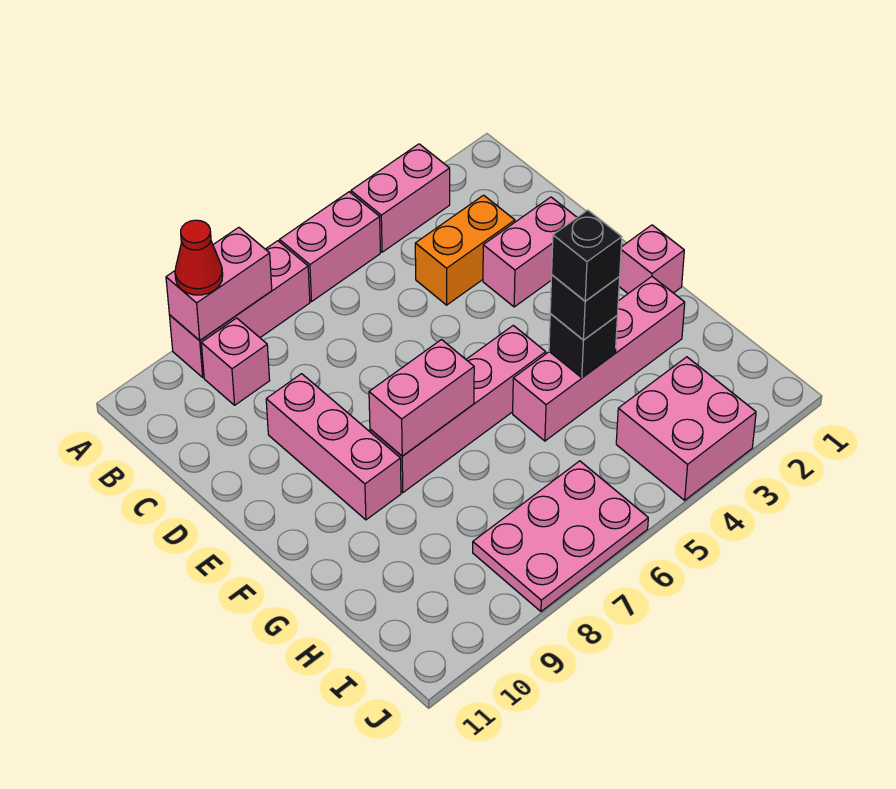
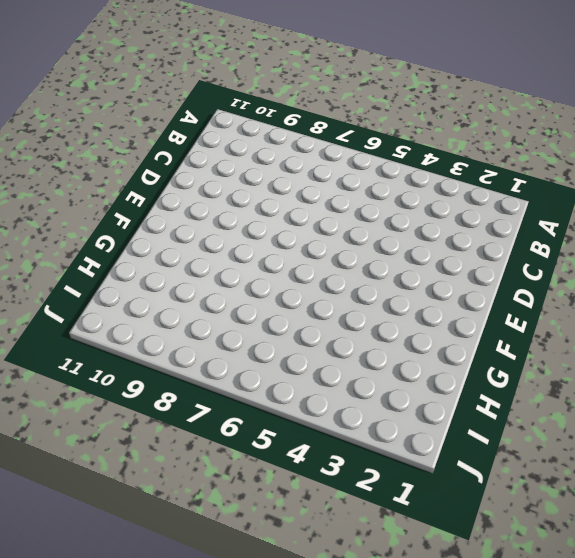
none -> pink 1x2 brick [351,144,450,252]
none -> pink 1x2 brick [280,192,380,301]
none -> pink 1x3 brick [169,241,310,377]

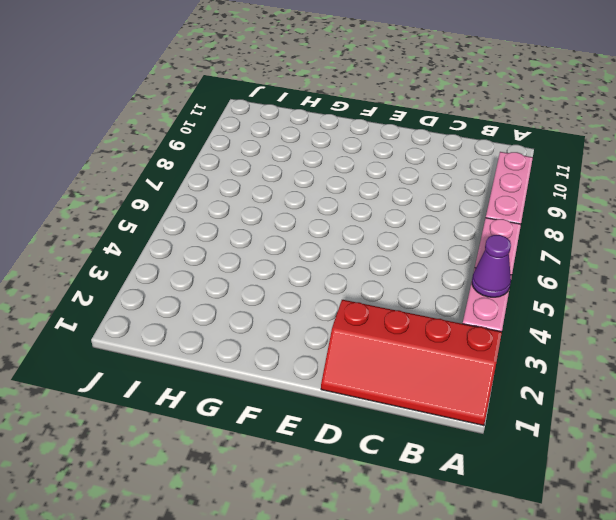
red 2x4 slope [321,300,502,426] -> pink 1x2 brick [483,197,577,307]
purple 1x1 cone [472,235,511,297] -> none
none -> pink 1x1 brick [201,318,270,405]
none -> orange 1x2 brick [415,195,515,305]
none -> pink 1x3 brick [266,374,401,520]

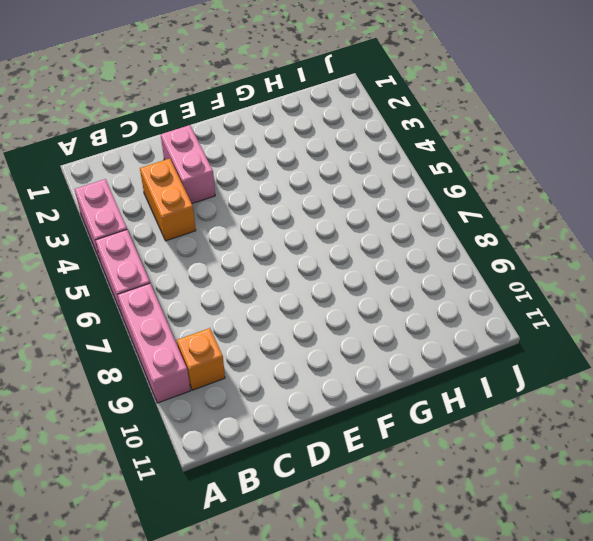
orange 1x1 brick [177,328,225,390] -> pink 1x1 brick [201,318,270,405]
none -> pink 1x3 brick [266,374,401,520]
none -> pink 1x1 brick [619,225,684,293]
none -> pink 1x4 brick [370,325,546,493]

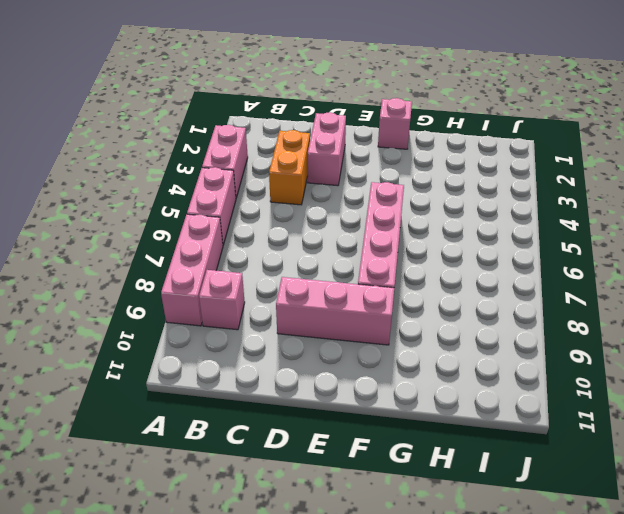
none -> pink 1x4 brick [513,277,685,441]
none -> pink 2x2 brick [616,357,756,500]
none -> pink 2x3 plate [473,461,648,611]

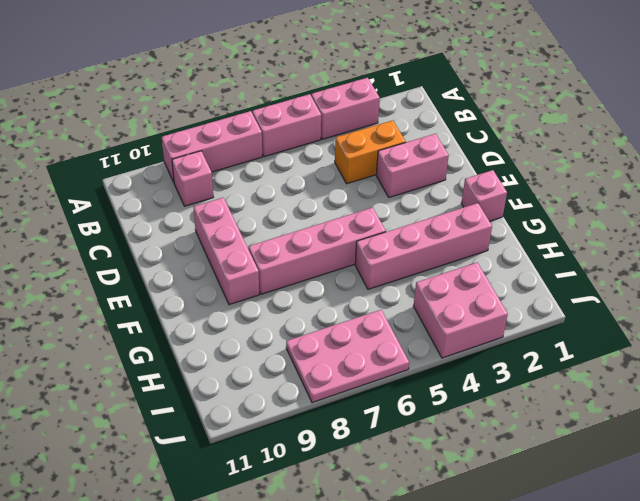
none -> pink 1x2 brick [166,227,272,341]
none -> pink 1x2 brick [369,340,474,456]
none -> black 1x1 brick [549,314,617,378]

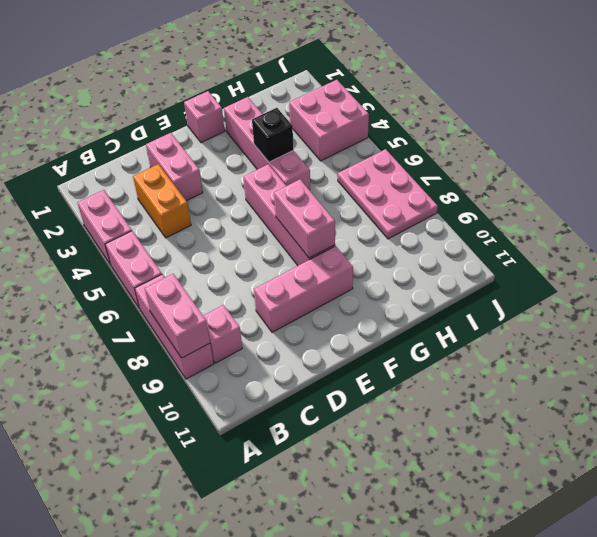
none -> red 1x1 cone [175,220,223,295]
none -> black 1x1 brick [550,275,620,340]
none -> black 1x1 brick [552,210,622,301]

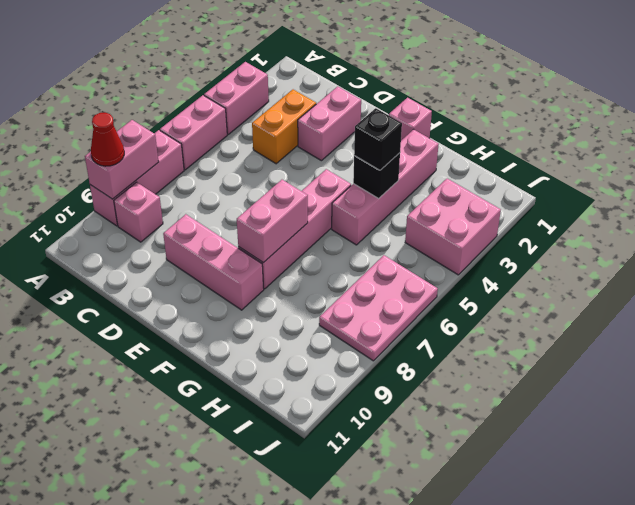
none -> black 1x1 brick [552,210,622,301]

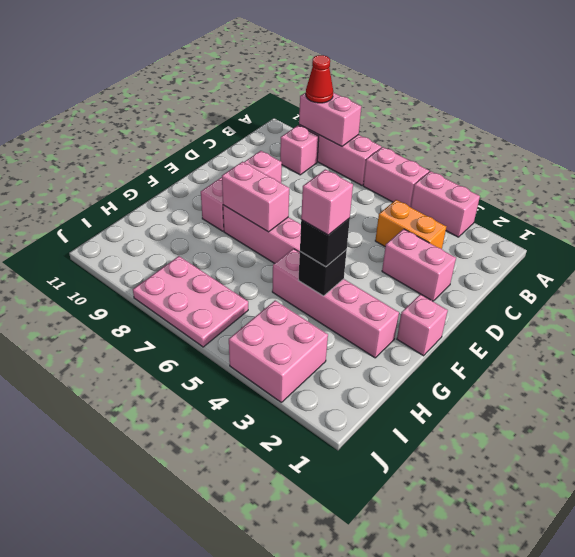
pink 1x1 brick [301,169,353,235] -> black 1x1 brick [552,210,622,301]

